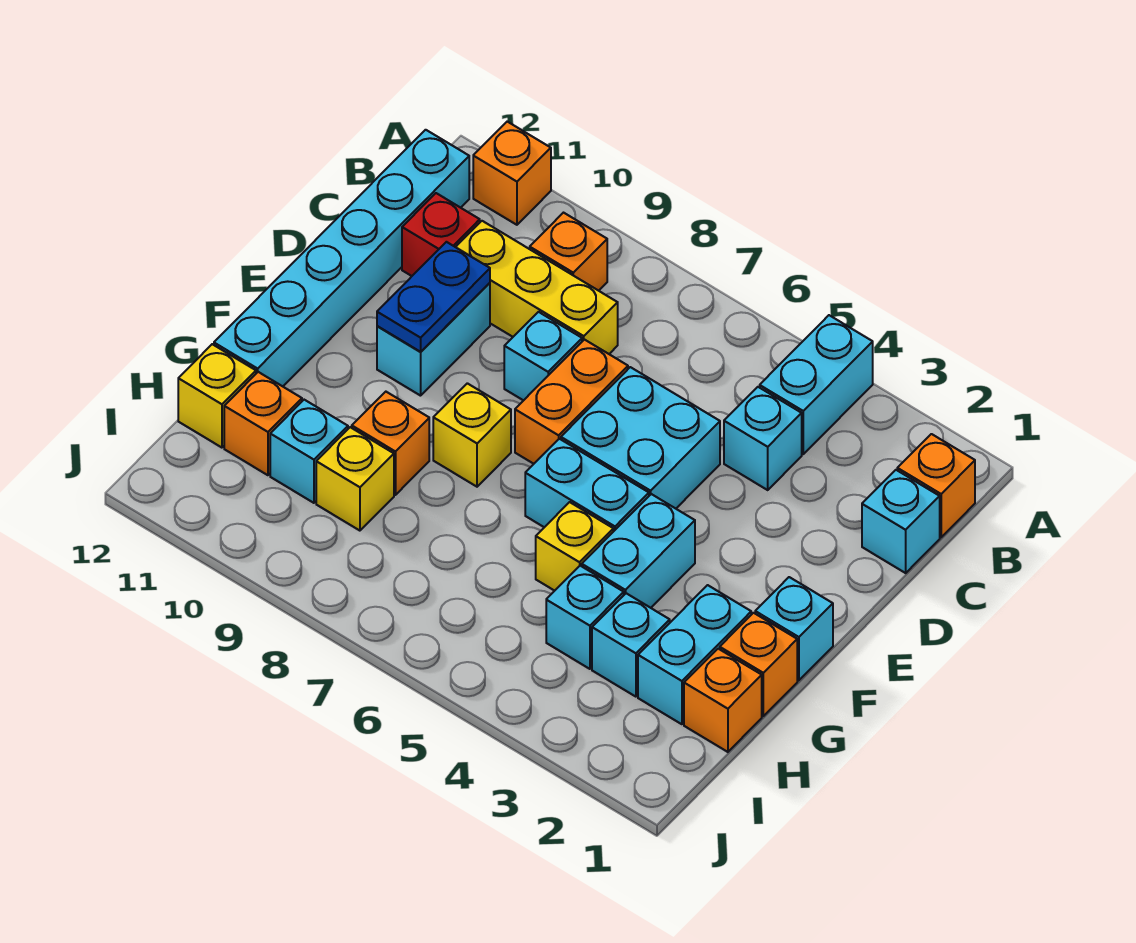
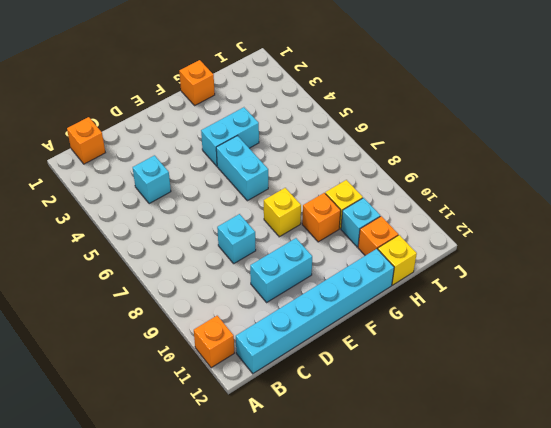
none -> cyan 1x2 brick [760,315,873,454]
none -> orange 1x1 brick [530,213,607,291]
none -> cyan 1x1 brick [862,470,940,573]

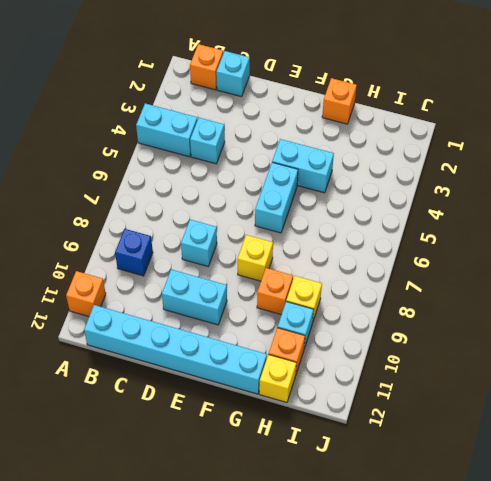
blue 1x1 brick [115,229,153,276] -> orange 1x1 brick [530,213,607,291]
none -> yellow 1x3 brick [456,221,618,354]
none -> red 1x1 brick [402,193,480,276]
none -> cyan 2x2 brick [561,367,720,509]

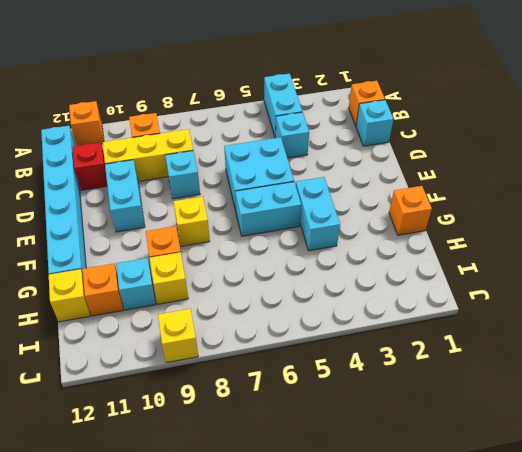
yellow 1x1 brick [158,309,198,363] -> yellow 1x1 brick moved to [536,502,613,591]
none -> orange 1x2 brick [515,340,628,464]
none -> cyan 1x1 brick [755,577,833,680]
none -> cyan 1x2 brick [638,585,751,724]

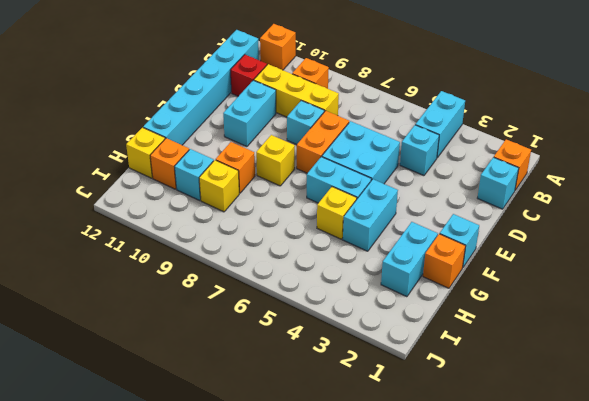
none -> orange 1x1 brick [684,649,762,752]
none -> cyan 1x1 brick [592,593,670,697]
none -> cyan 1x1 brick [546,566,624,669]

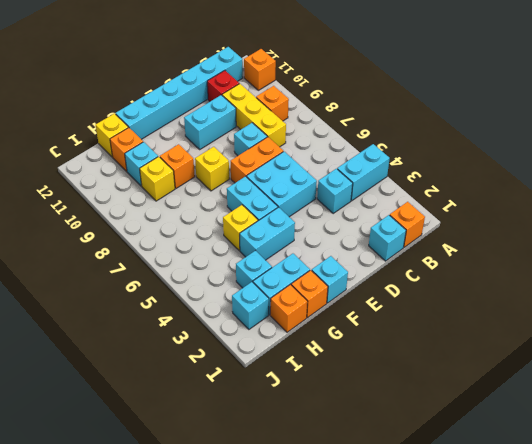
cyan 1x1 brick [232,282,269,329] -> cyan 1x1 brick moved to [546,566,624,669]
none -> blue 1x2 plate [377,242,490,352]

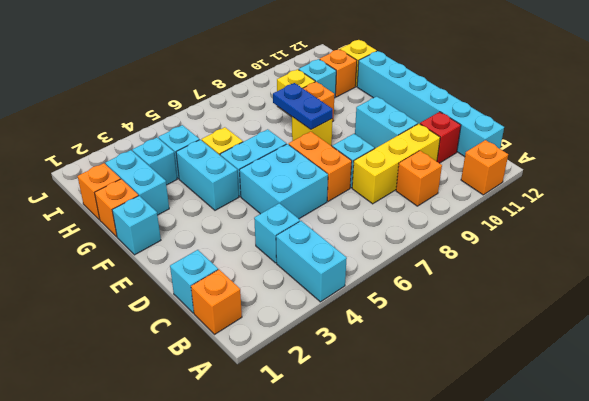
blue 1x2 plate [273,83,333,130] -> blue 1x2 plate moved to [377,242,490,352]

